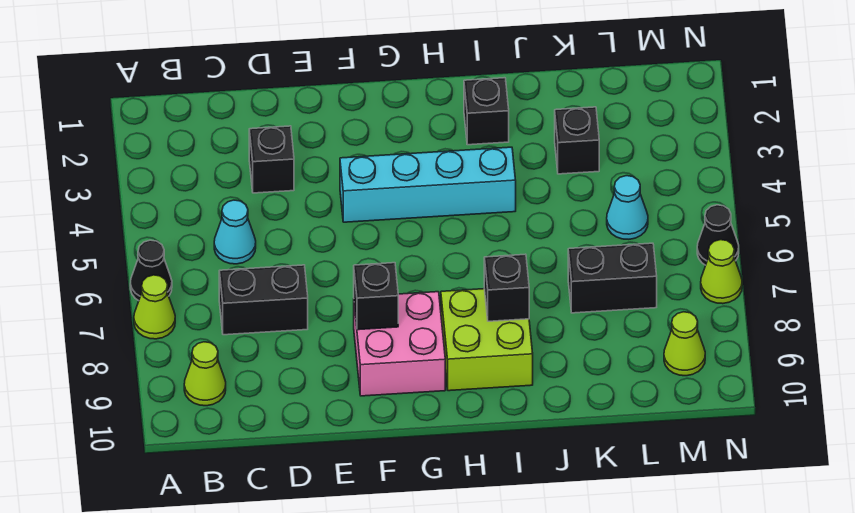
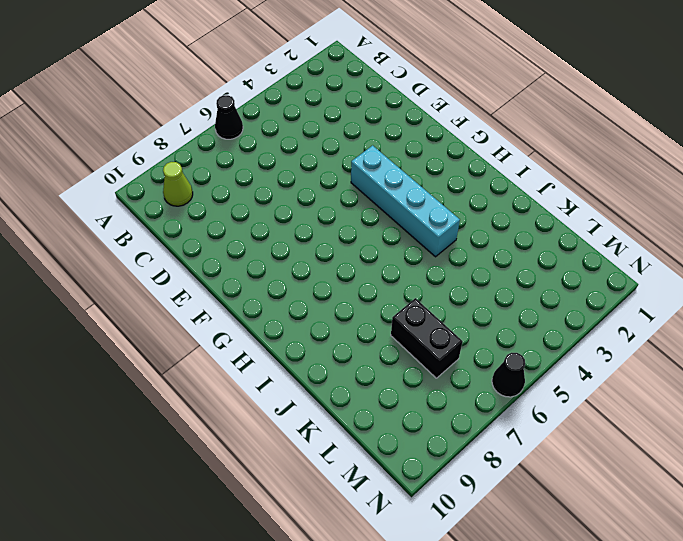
none -> lime 1x1 cone [134,275,175,339]
none -> cyan 1x1 cone [214,200,256,264]
none -> black 1x2 brick [219,265,308,335]

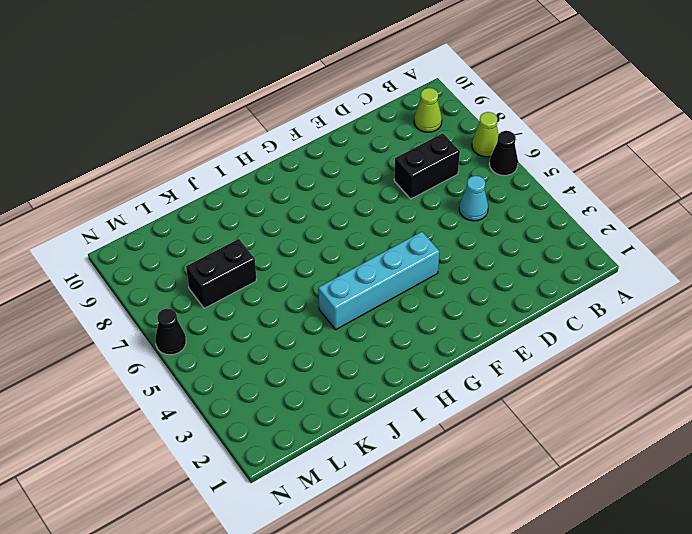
none -> black 1x1 brick [249,126,294,193]
none -> pink 2x2 brick [354,292,445,396]
none -> lime 2x2 brick [441,289,533,391]

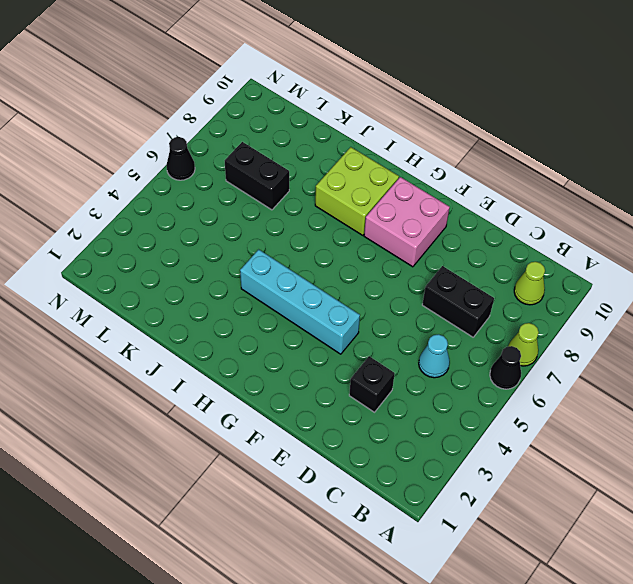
none -> black 1x1 brick [464,78,509,145]
none -> black 1x1 brick [555,107,599,174]
none -> cyan 1x1 cone [607,176,648,239]

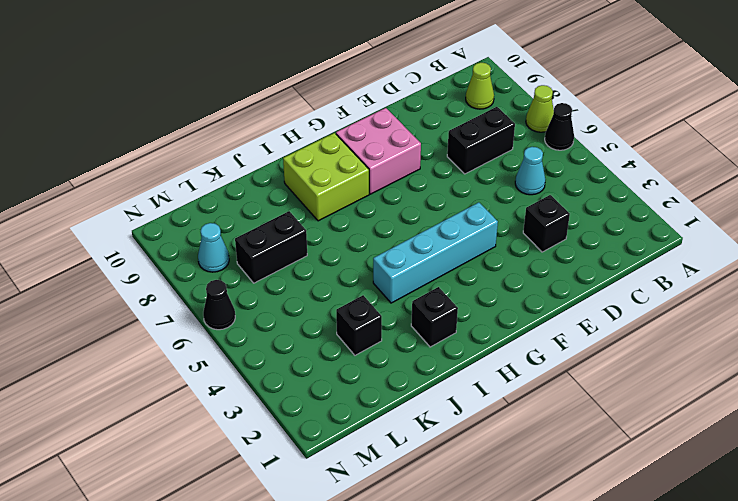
cyan 1x1 cone [198,223,229,272] -> cyan 1x1 cone moved to [607,176,648,239]
none -> lime 1x1 cone [664,312,705,376]
none -> lime 1x1 cone [701,240,742,304]
none -> black 1x1 brick [354,263,398,330]

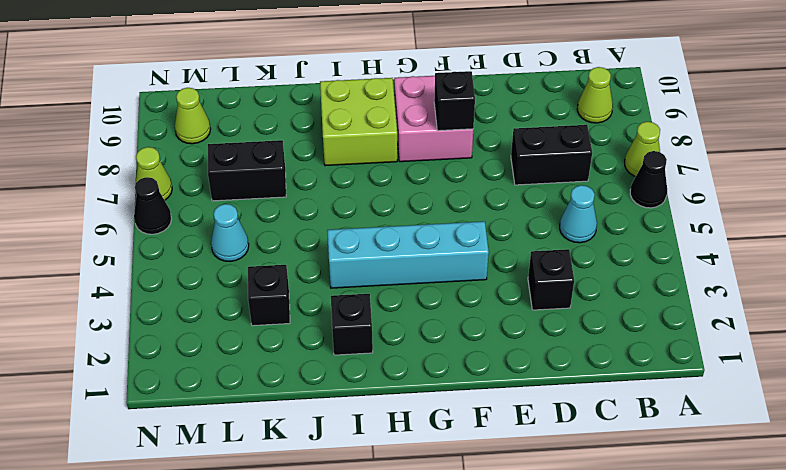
none -> black 1x1 brick [484,254,529,321]

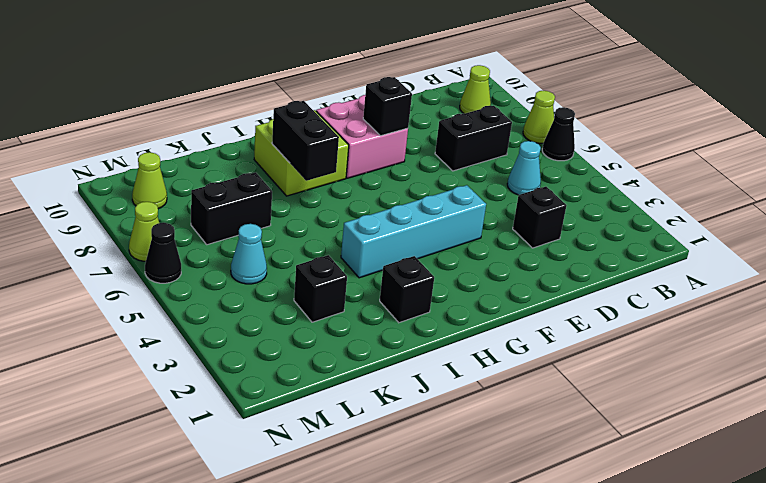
black 1x2 brick [272,101,339,181] -> black 1x1 brick [484,254,529,321]

